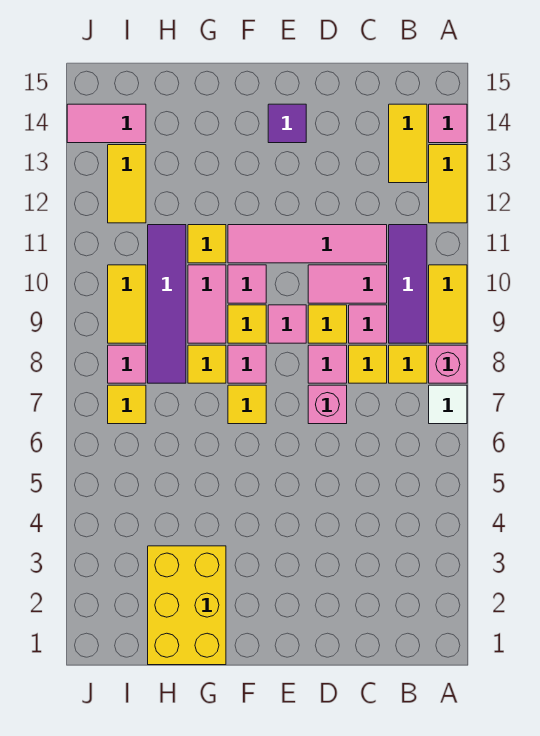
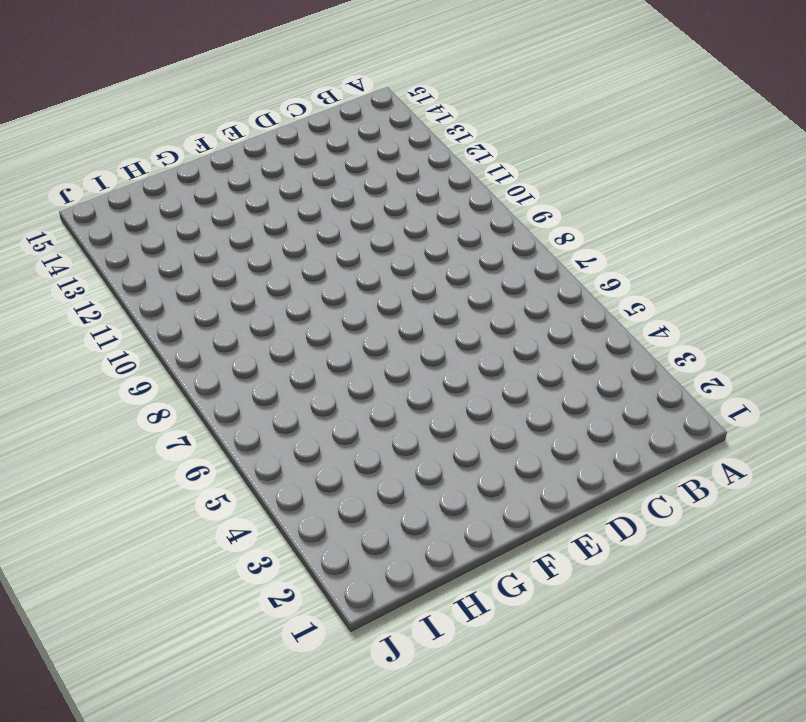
none -> white 1x1 tile [429,385,467,424]
none -> pink 1x1 brick [429,345,467,383]
none -> yellow 1x2 tile [429,265,467,343]
none -> yellow 1x2 tile [429,145,467,223]

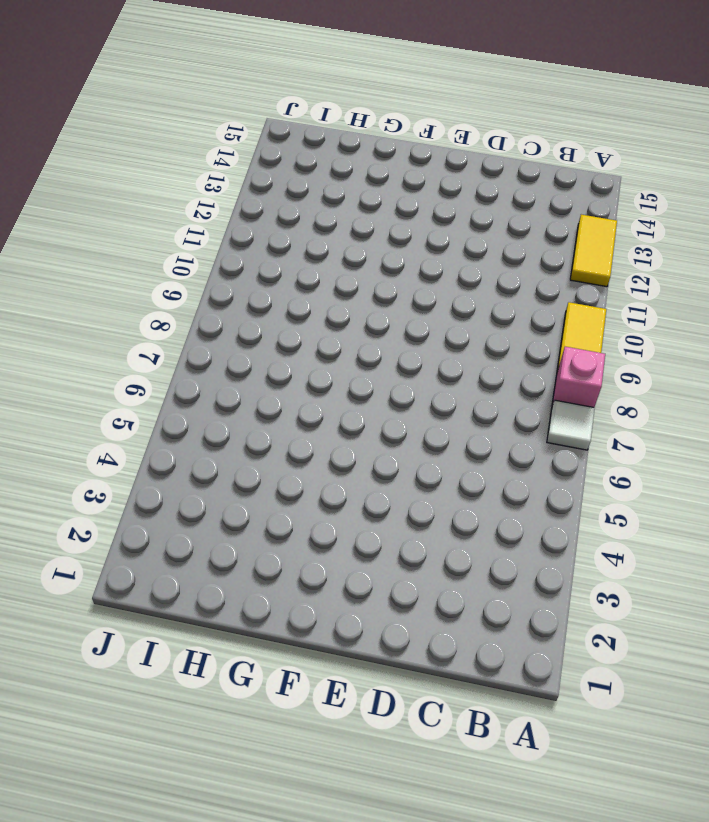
none -> pink 1x1 tile [429,104,467,143]
none -> yellow 1x1 tile [389,345,427,383]
none -> purple 1x3 tile [389,225,427,343]
none -> yellow 1x2 tile [389,104,427,183]

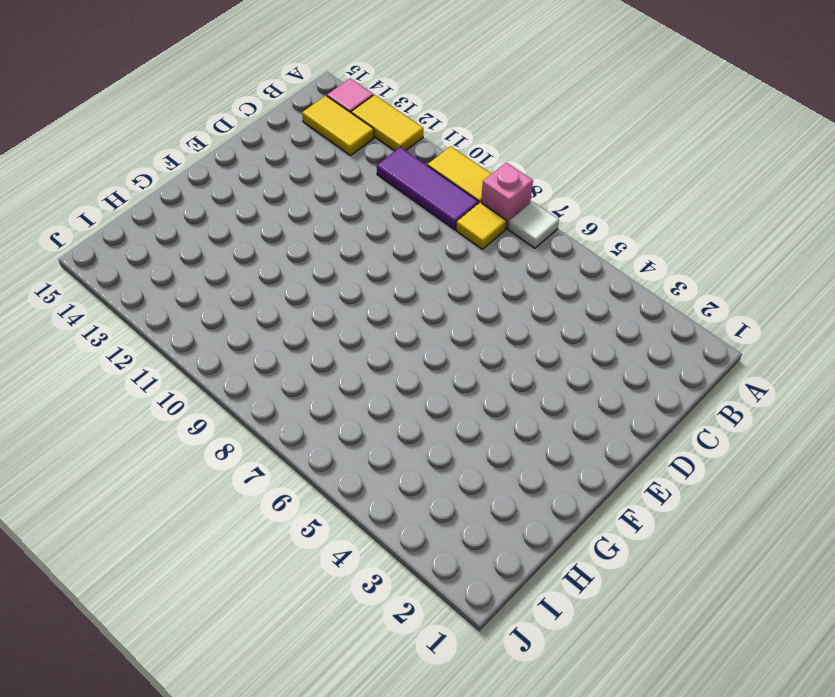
none -> yellow 1x1 tile [349,345,387,383]
none -> pink 1x1 tile [349,305,387,343]
none -> pink 1x2 tile [308,265,387,303]
none -> pink 1x4 tile [228,225,387,263]

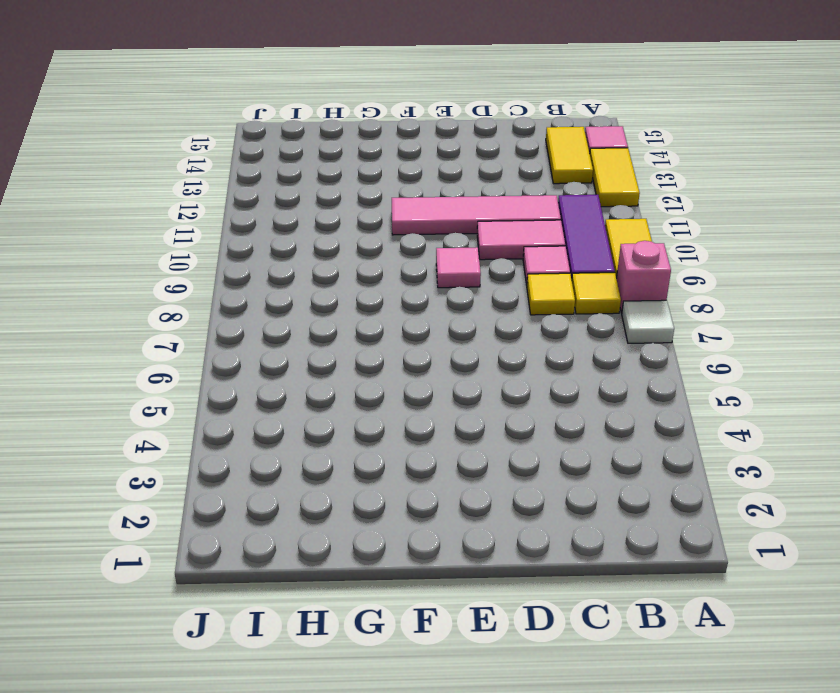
none -> pink 1x1 brick [308,385,347,424]
none -> pink 1x1 tile [308,345,347,383]
none -> yellow 1x1 tile [308,305,347,343]
none -> purple 1x1 tile [268,104,306,143]

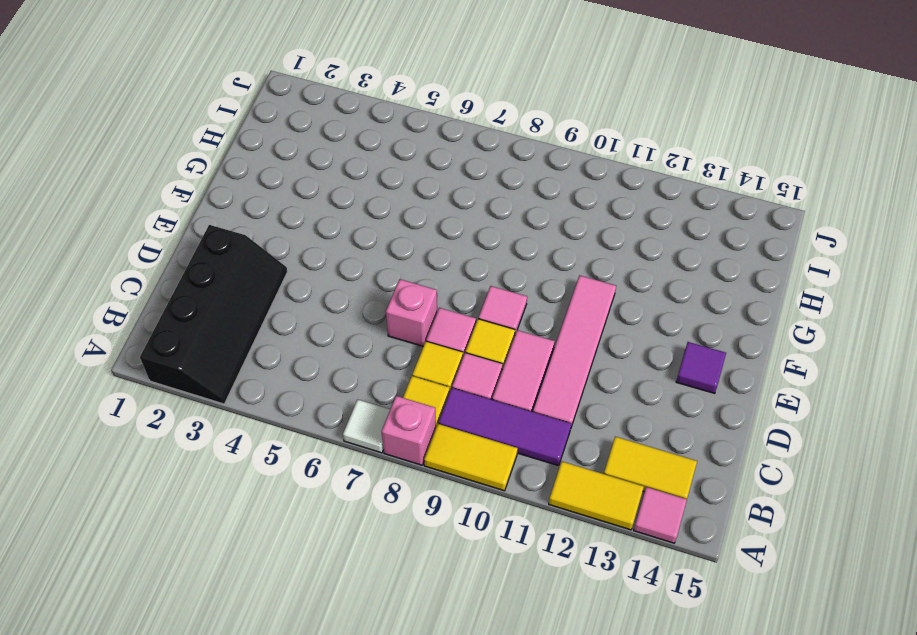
black 2x4 slope [140,225,288,404] -> none
none -> yellow 1x1 tile [228,385,266,424]
none -> pink 1x1 tile [228,345,266,383]
none -> yellow 1x1 tile [228,305,266,343]
none -> pink 1x1 tile [228,265,266,303]

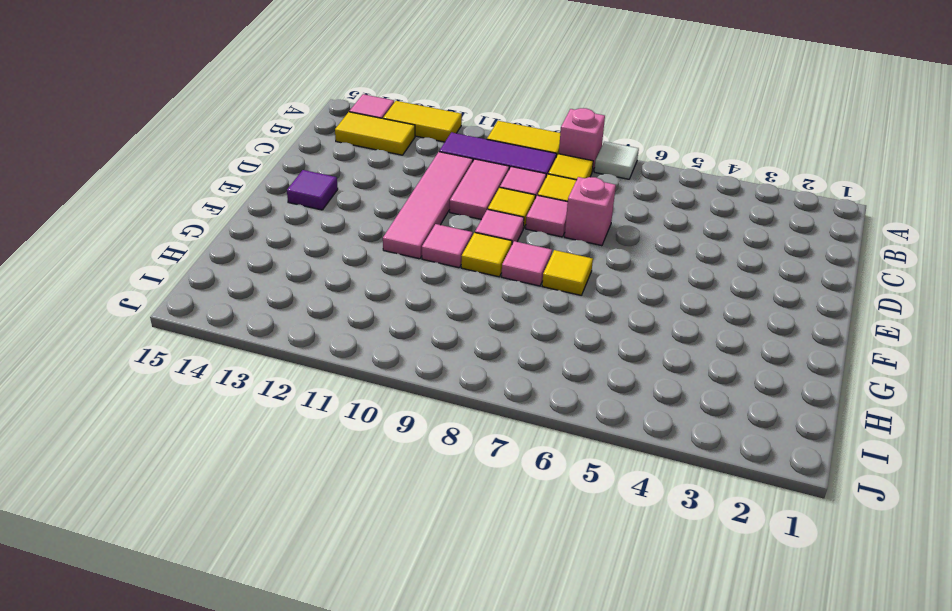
none -> yellow 2x3 brick [148,546,226,665]
none -> yellow 1x1 tile [188,345,226,383]
none -> pink 1x2 tile [188,265,226,343]
none -> yellow 1x1 tile [188,225,226,263]

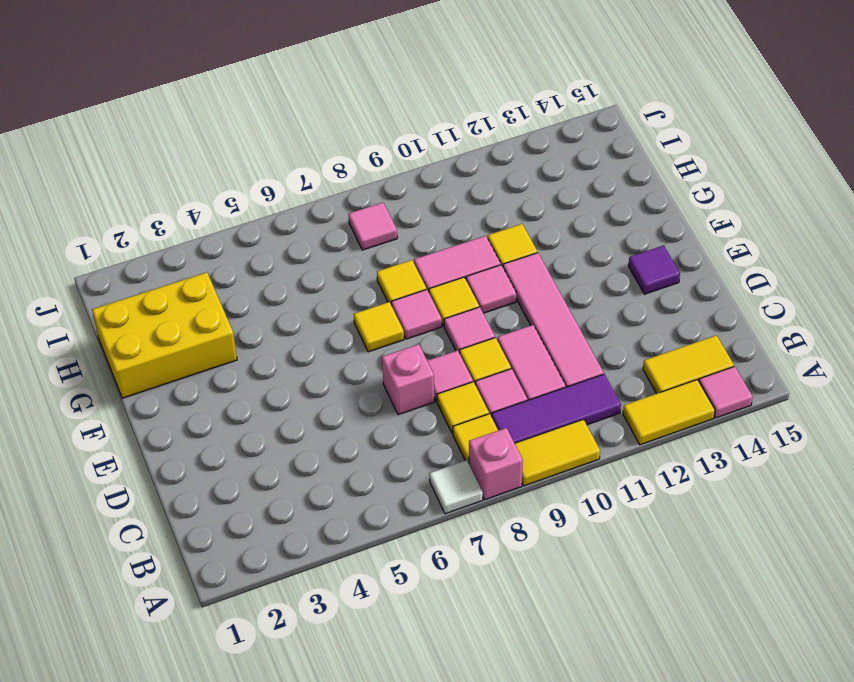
none -> purple 1x4 tile [148,225,186,383]
none -> yellow 1x1 tile [108,385,146,424]
none -> yellow 1x2 tile [108,265,146,343]
none -> yellow 1x2 tile [108,145,146,223]

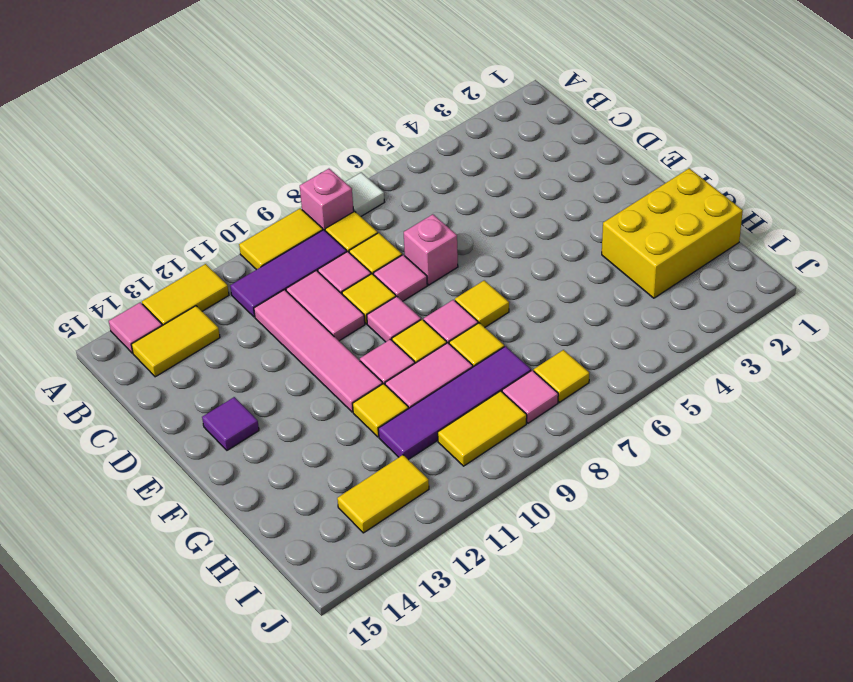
none -> pink 1x2 tile [67,104,146,143]

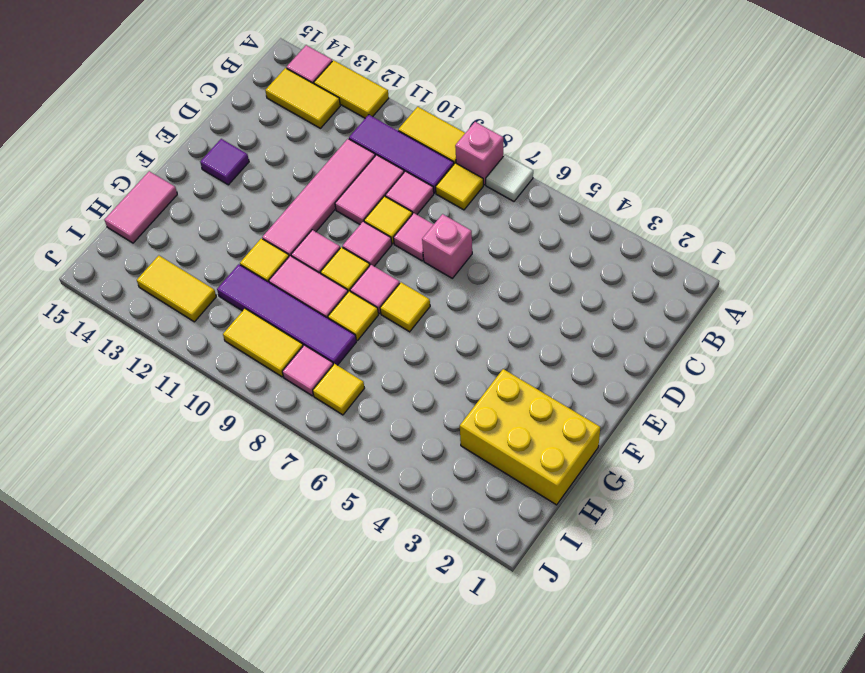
pink 1x2 tile [104,171,177,243] -> pink 1x2 tile moved to [67,104,146,143]
none -> yellow 1x1 tile [349,345,387,383]

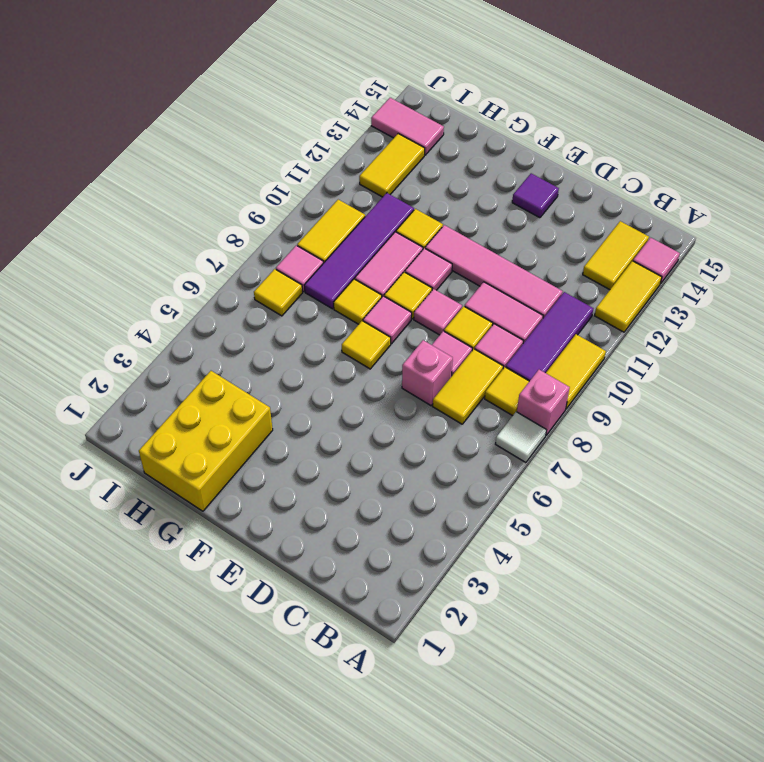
yellow 1x2 tile [433,349,503,424] -> yellow 1x1 tile [349,345,387,383]

